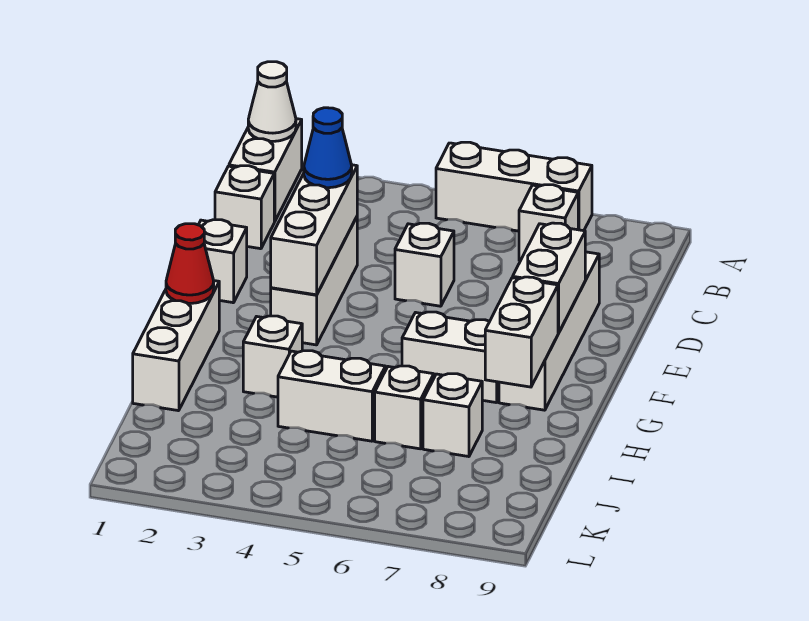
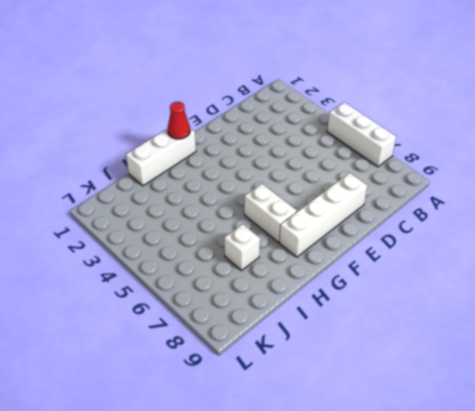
none -> white 1x2 brick [229,119,302,222]
none -> white 1x1 brick [519,185,578,261]
none -> white 1x1 brick [215,166,274,249]

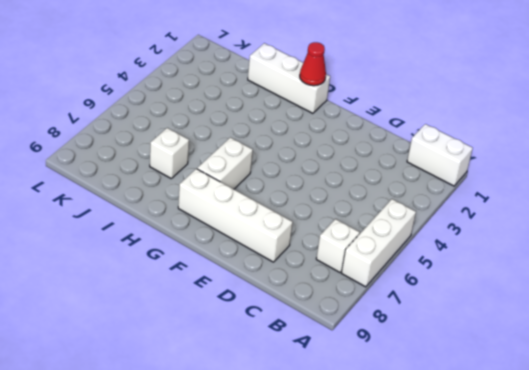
none -> white 1x1 brick [215,166,274,249]
none -> white 1x3 brick [271,217,357,345]
none -> white 1x1 brick [395,223,454,306]

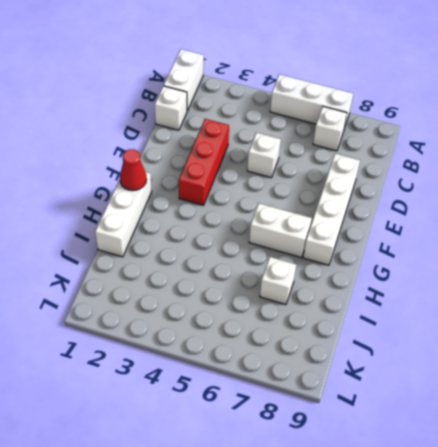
red 1x3 brick [179,119,229,205] -> white 1x3 brick [271,217,357,345]
none -> white 1x1 brick [199,220,247,303]
none -> white 1x1 brick [243,316,302,397]
none -> white 1x2 brick [278,351,385,441]

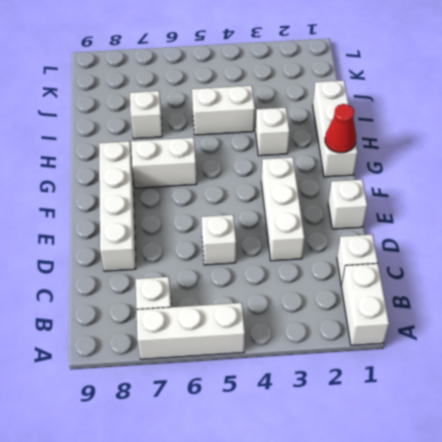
none -> white 1x1 brick [375,366,434,449]
none -> white 1x1 cone [248,62,296,141]
none -> white 1x3 brick [271,165,357,295]

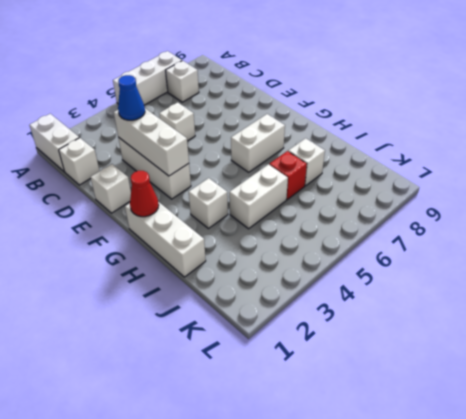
red 1x1 brick [269,151,307,199] -> white 1x1 brick [375,366,434,449]
none -> white 1x4 brick [499,252,599,410]
none -> white 1x1 cone [248,62,296,141]
none -> white 1x2 brick [513,223,585,333]

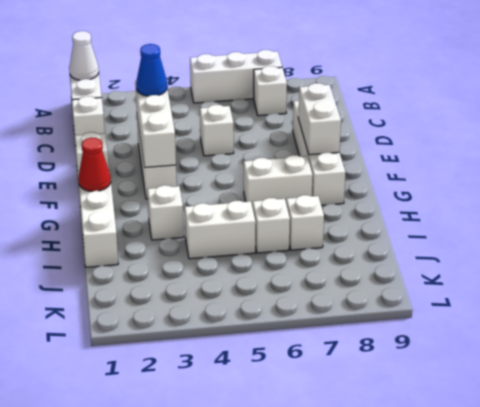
none -> white 1x2 brick [485,277,558,387]

